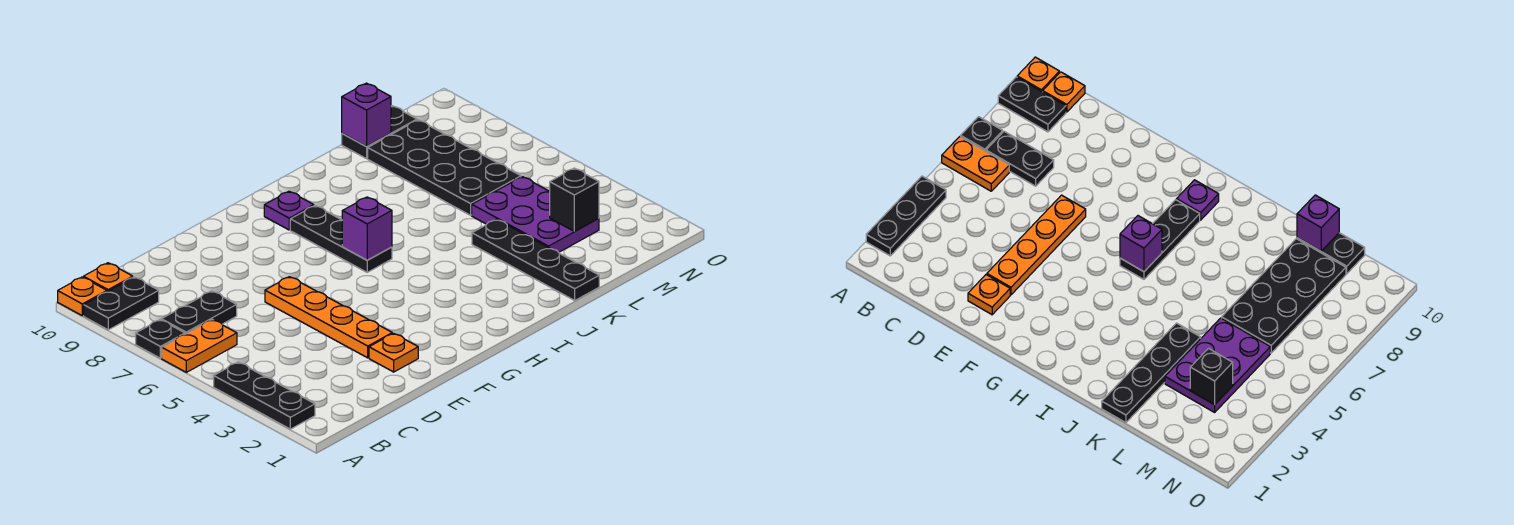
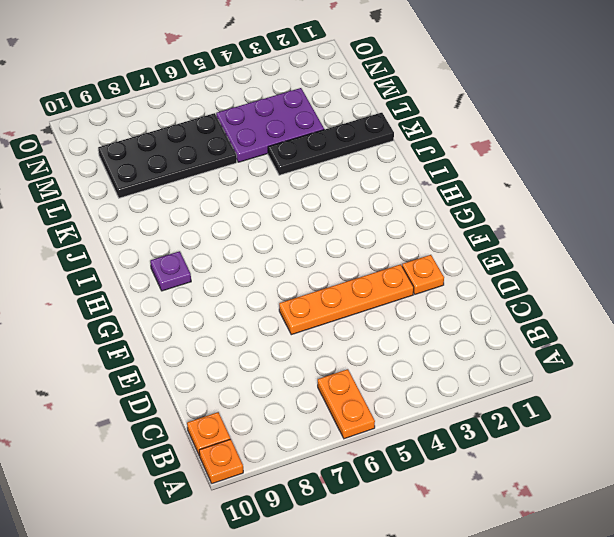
none -> black 1x3 plate [214,362,315,429]
none -> black 1x1 plate [136,320,185,358]
none -> black 1x2 plate [84,277,159,330]

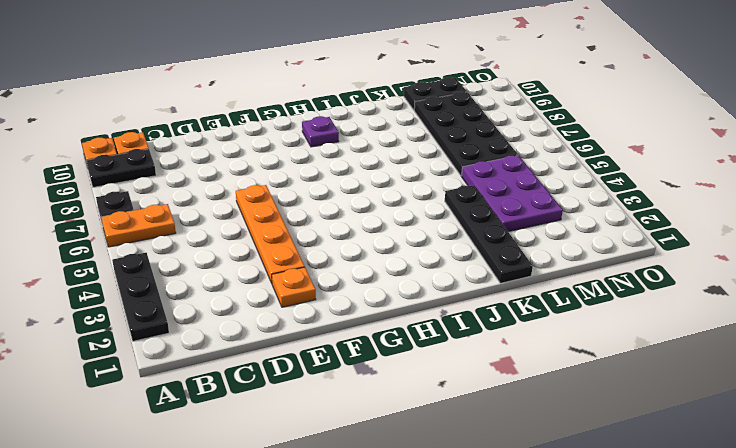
none -> black 1x2 plate [161,291,237,334]
none -> black 1x3 plate [290,206,392,272]
none -> purple 1x1 brick [342,197,392,260]

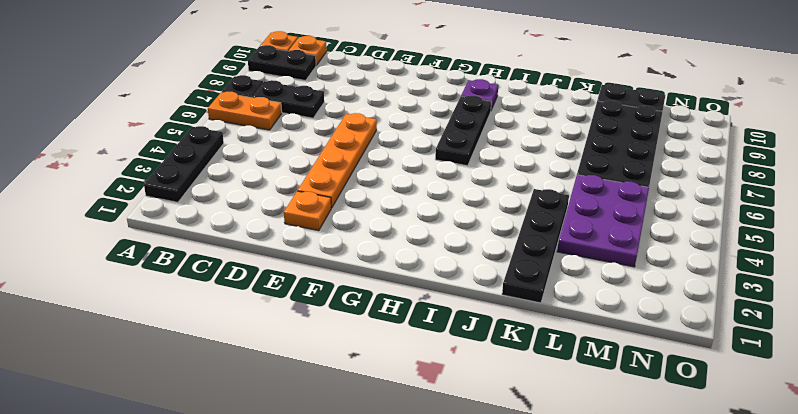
none -> purple 1x1 brick [342,197,392,260]
none -> purple 1x1 brick [342,83,391,147]
none -> black 1x1 brick [550,168,599,231]

